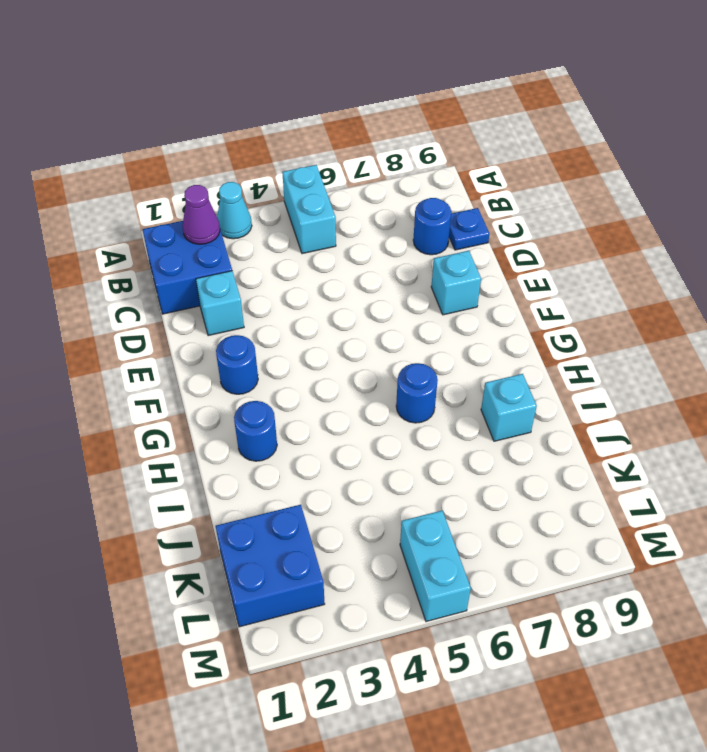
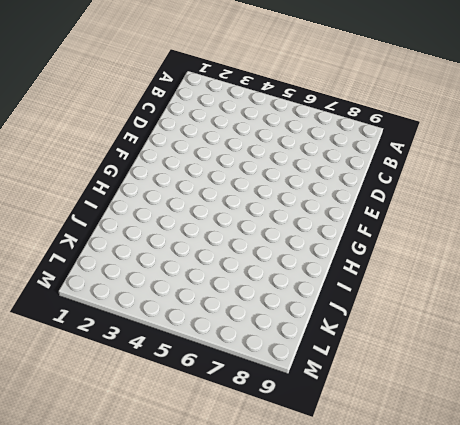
none -> cyan 1x1 cone [217,182,252,239]
none -> cyan 1x2 brick [282,165,336,254]
none -> blue 2x2 brick [143,221,232,314]

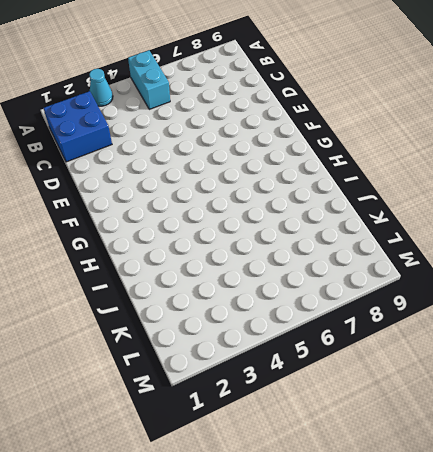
none -> blue 1x1 round brick [413,198,451,255]
none -> blue 1x1 plate [449,208,489,250]
none -> cyan 1x1 brick [196,271,244,336]

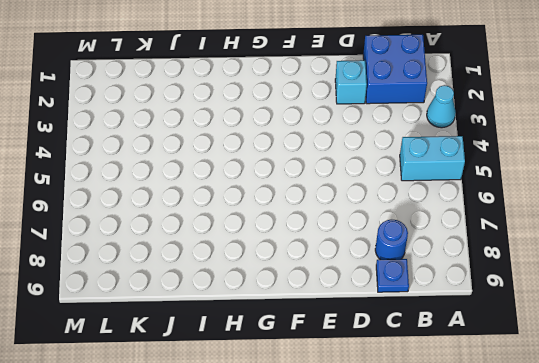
none -> cyan 1x1 brick [431,251,481,315]
none -> blue 1x1 round brick [216,335,258,394]
none -> blue 1x1 round brick [234,401,277,461]

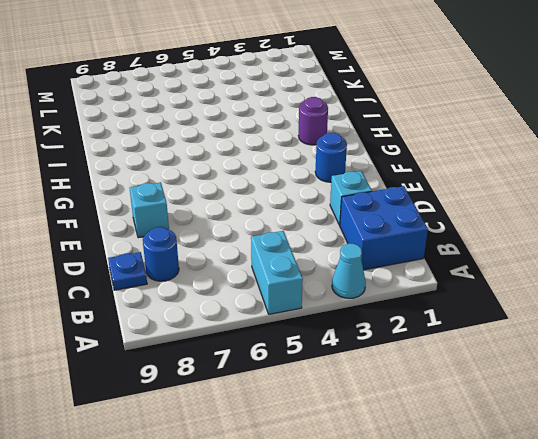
purple 1x1 round brick [298,97,328,145] -> blue 1x1 round brick [234,401,277,461]
none -> blue 1x1 round brick [396,363,438,423]
none -> cyan 1x1 brick [481,374,537,441]
none -> blue 2x2 brick [216,505,325,627]

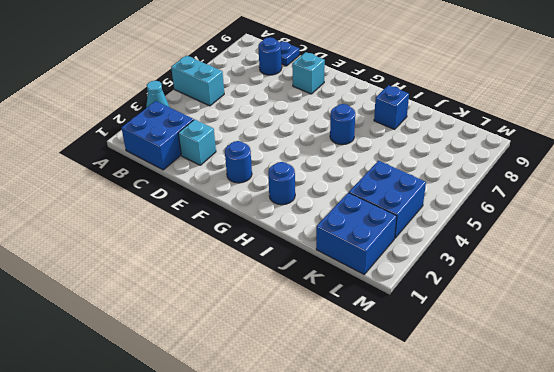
blue 1x1 brick [374,85,409,129] -> cyan 1x1 brick [481,374,537,441]
blue 2x2 brick [349,161,426,238] -> none
none -> cyan 1x2 brick [400,511,471,622]
none -> purple 1x1 cone [183,185,220,244]

